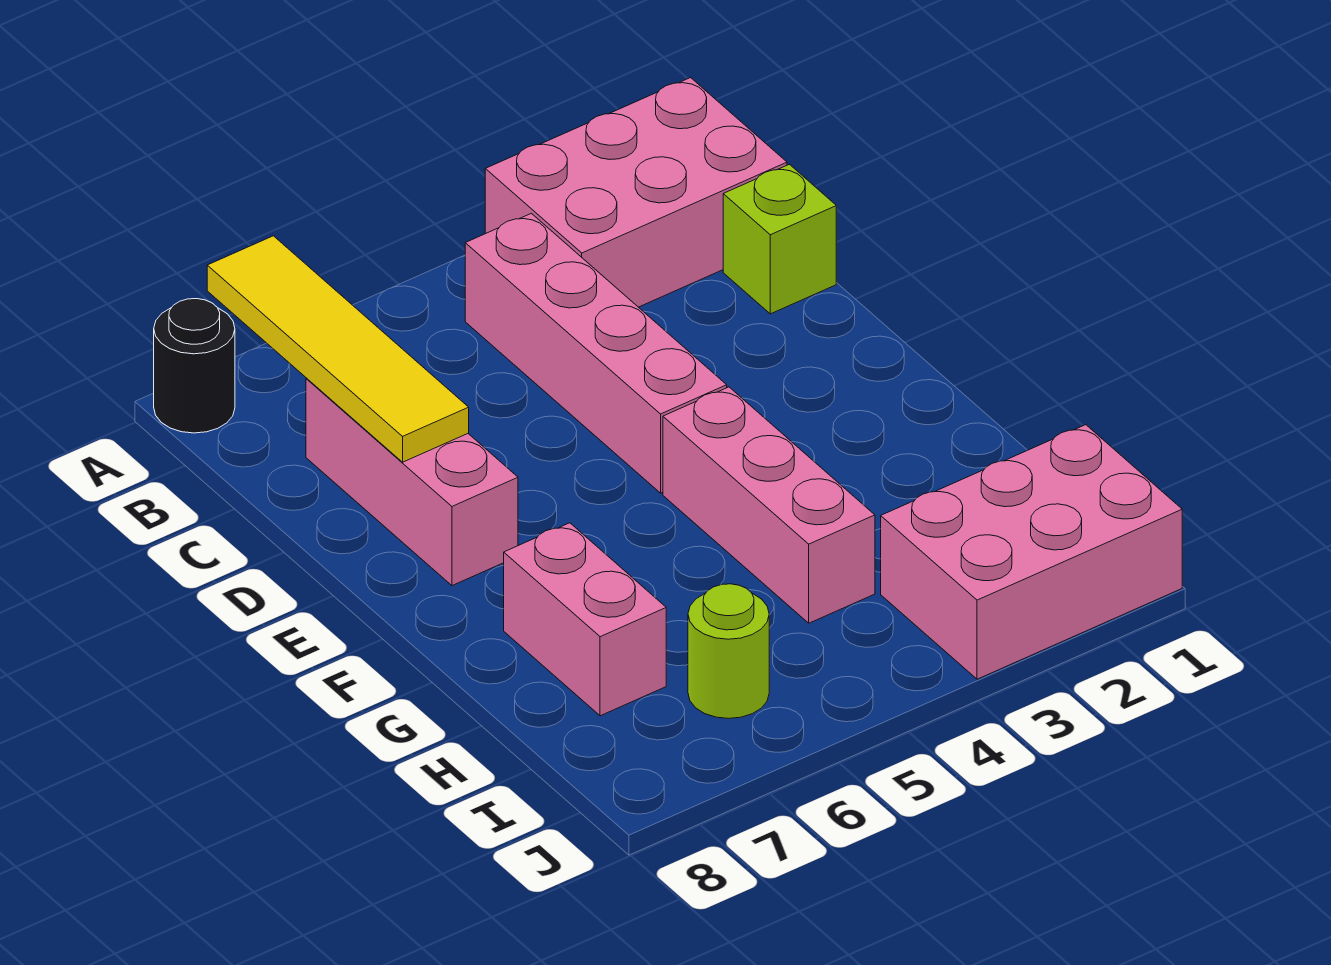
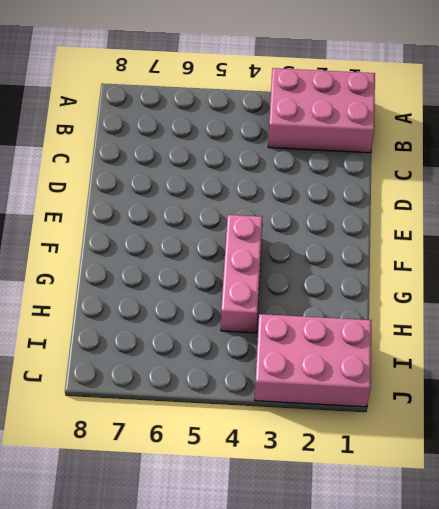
none -> black 1x1 round brick [154,299,235,433]
none -> pink 1x4 brick [465,213,727,493]

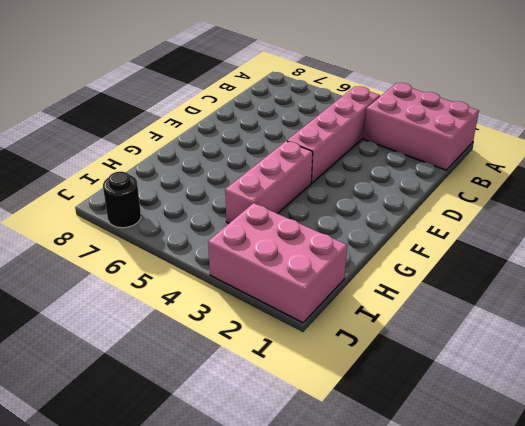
black 1x1 round brick [103,171,141,228] -> black 1x1 round brick moved to [154,299,235,433]
none -> lime 1x1 brick [723,164,836,314]
none -> pink 1x3 brick [306,378,518,586]

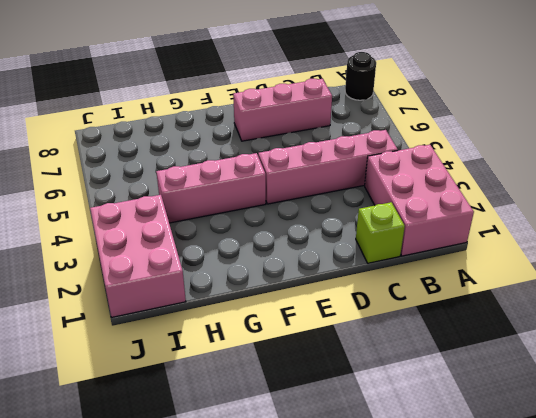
none -> pink 1x2 brick [504,523,666,716]
none -> lime 1x1 round brick [688,584,769,719]

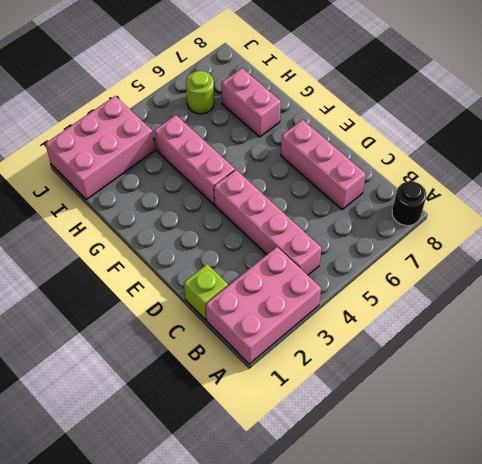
none -> yellow 1x4 tile [207,236,469,462]

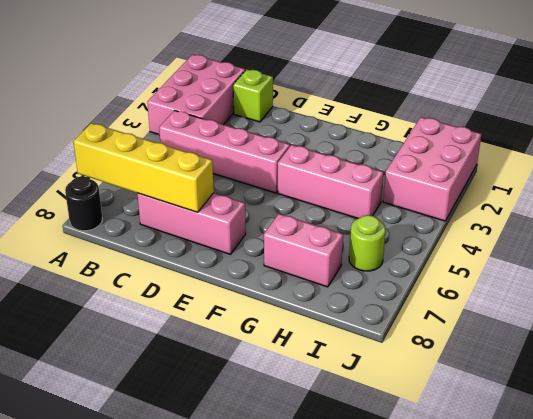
yellow 1x4 brick [73,123,214,212] -> yellow 1x4 tile [207,236,469,462]

